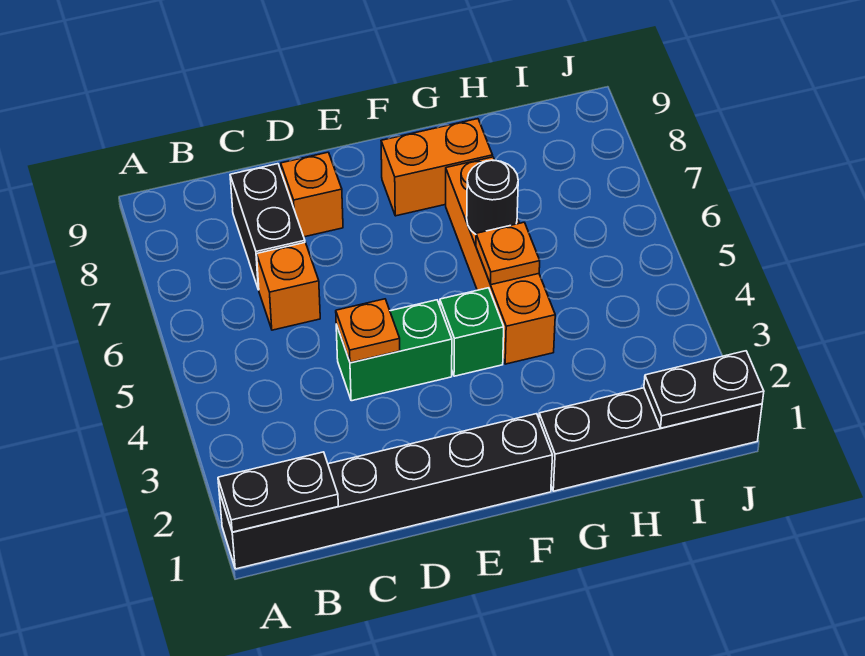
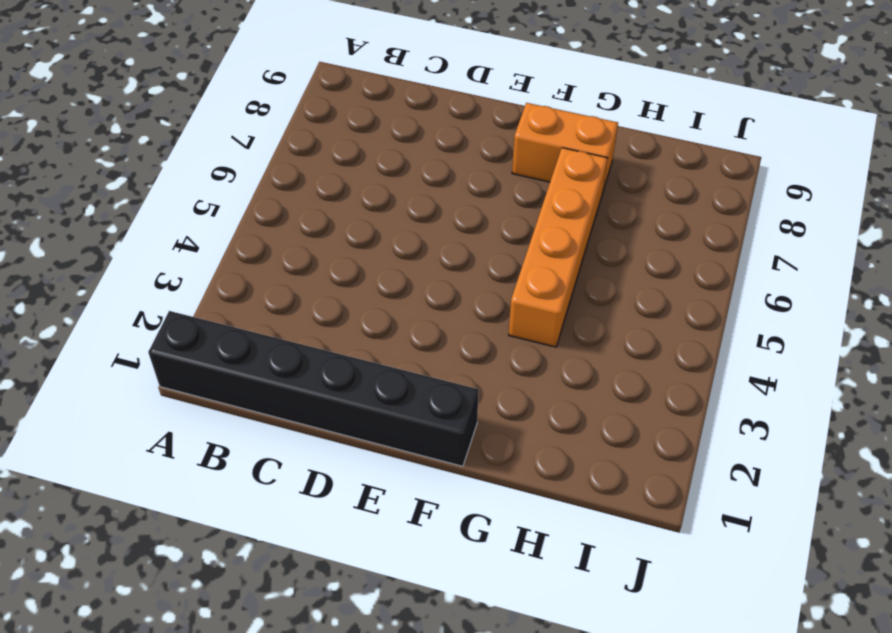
none -> orange 1x1 brick [257,243,320,330]
none -> black 1x2 brick [230,164,305,290]
none -> green 1x2 brick [336,300,452,401]

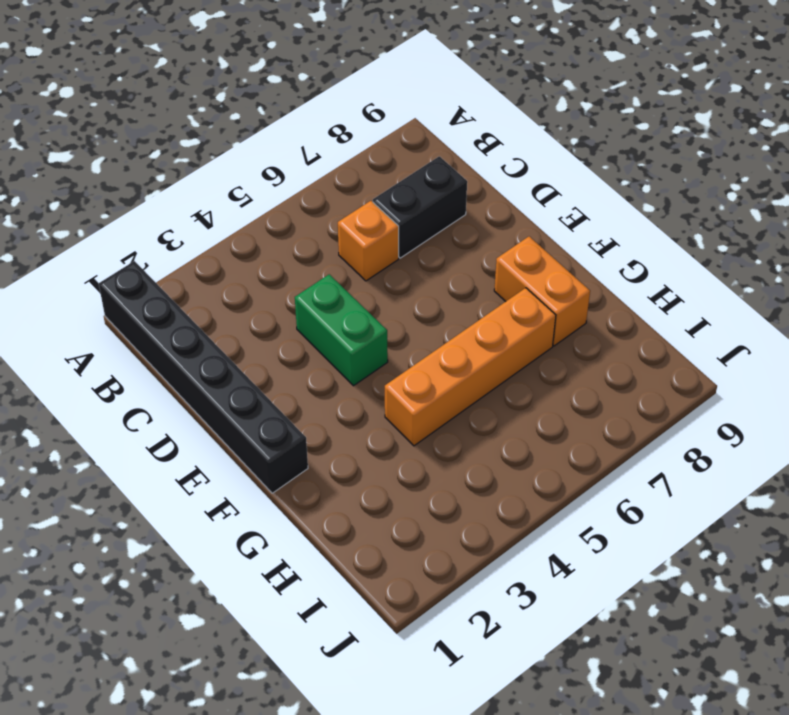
none -> orange 1x1 brick [281,152,343,237]
none -> green 1x1 brick [440,288,504,376]
none -> black 1x4 brick [539,388,762,491]

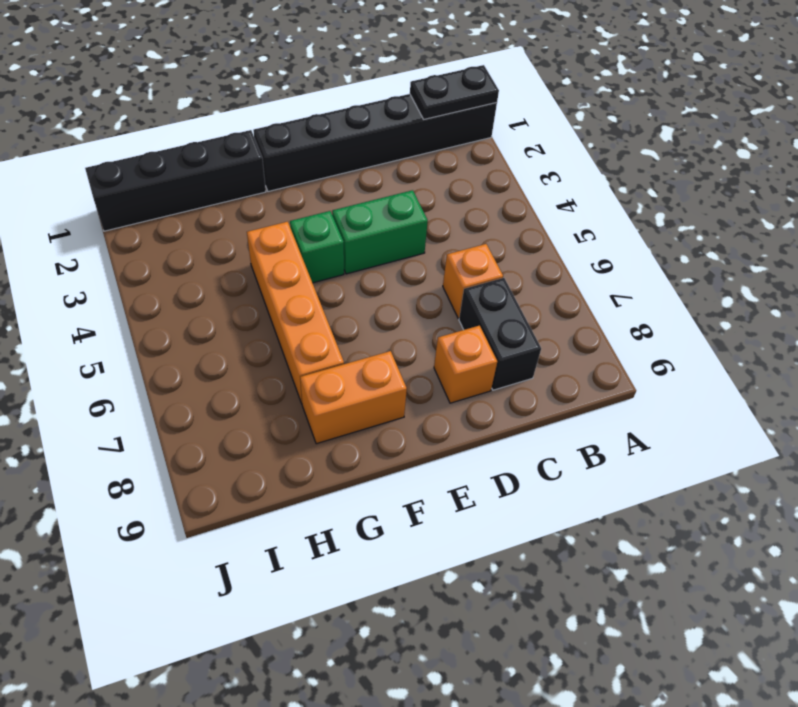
none -> orange 1x1 plate [336,299,400,363]
none -> orange 1x1 plate [476,222,540,285]
none -> black 1x1 round brick [467,160,518,234]

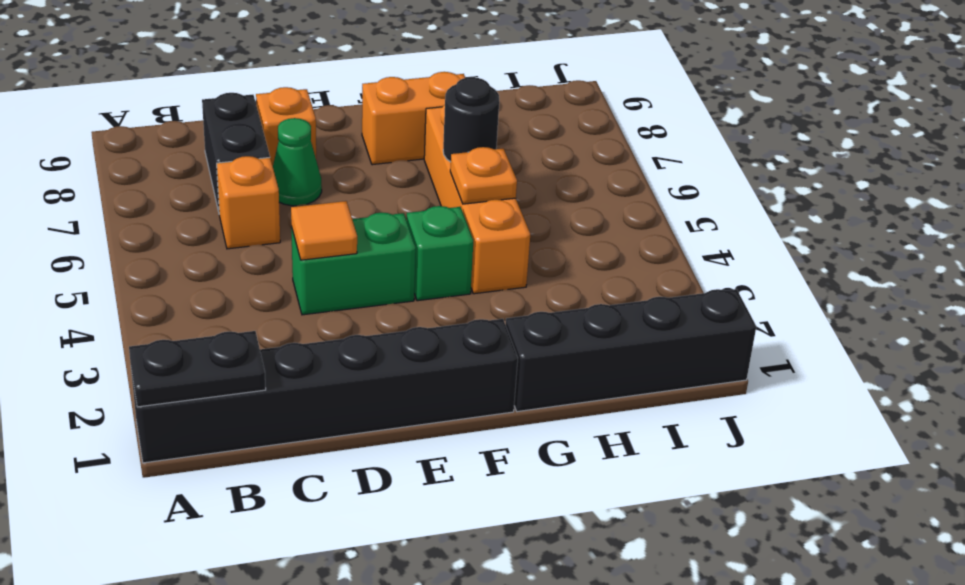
orange 1x1 tile [291,201,357,260] -> orange 1x1 plate [336,299,400,363]
green 1x1 cone [273,118,322,206] -> none
none -> black 1x2 plate [644,351,764,428]

